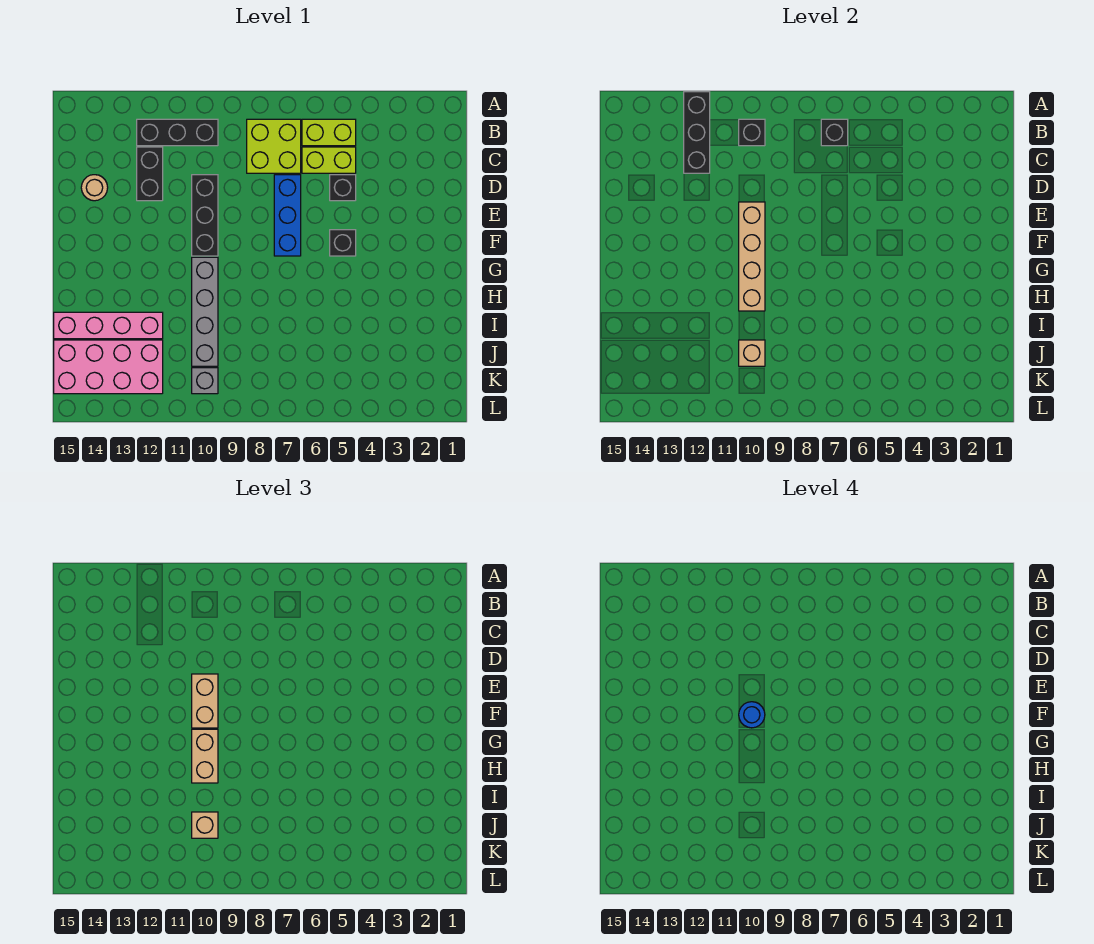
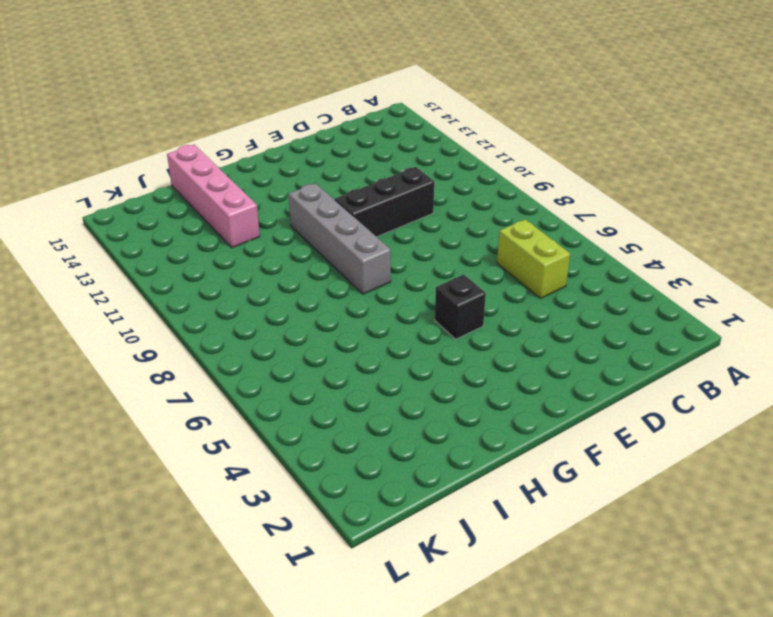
grey 1x4 brick [288,183,391,294] -> grey 1x4 brick turned to [192,257,218,366]
none -> lime 1x2 brick [302,119,356,146]
none -> lime 2x2 brick [247,119,301,173]
none -> black 1x3 brick [137,119,218,146]

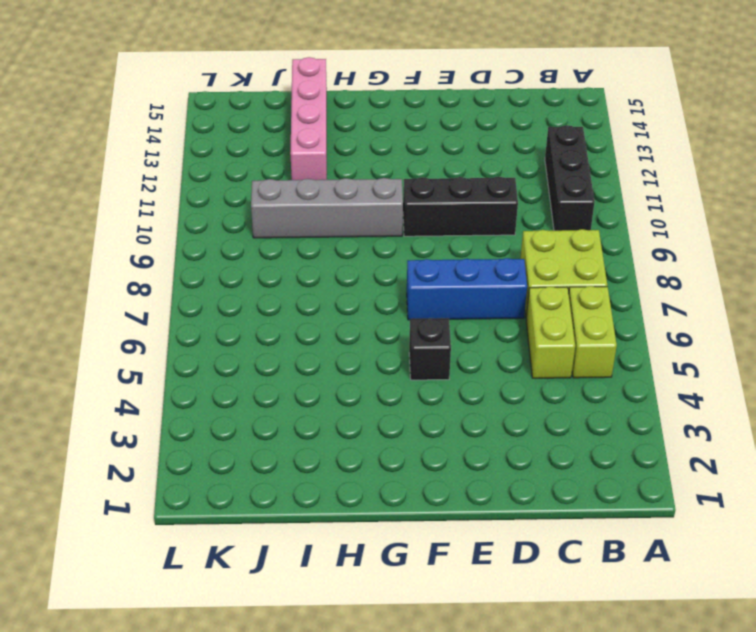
none -> black 1x2 brick [137,147,163,201]
none -> black 1x1 brick [330,175,356,201]
none -> tan 1x1 round brick [81,175,108,201]

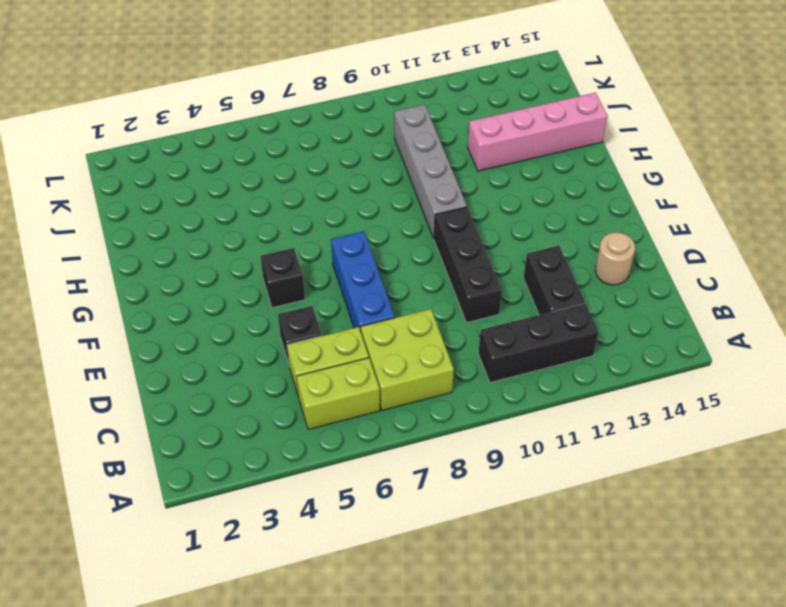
none -> pink 2x4 brick [54,340,163,394]
none -> grey 1x1 brick [192,368,218,394]
none -> black 1x3 brick [684,92,710,173]

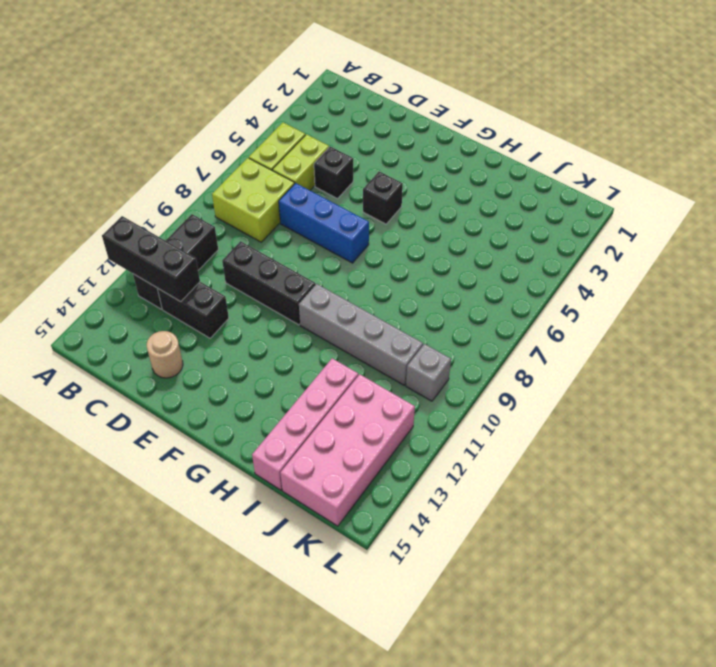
none -> black 1x1 brick [821,119,848,146]
none -> black 1x1 brick [739,119,765,146]
none -> tan 1x4 brick [739,202,765,311]

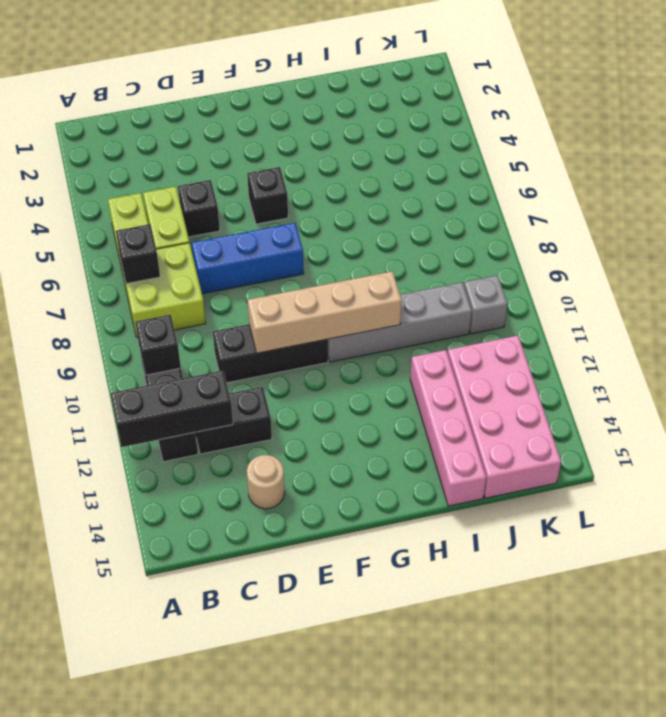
none -> tan 1x1 brick [739,340,765,366]
none -> tan 1x2 brick [192,674,218,728]
none -> tan 1x2 brick [192,729,218,783]

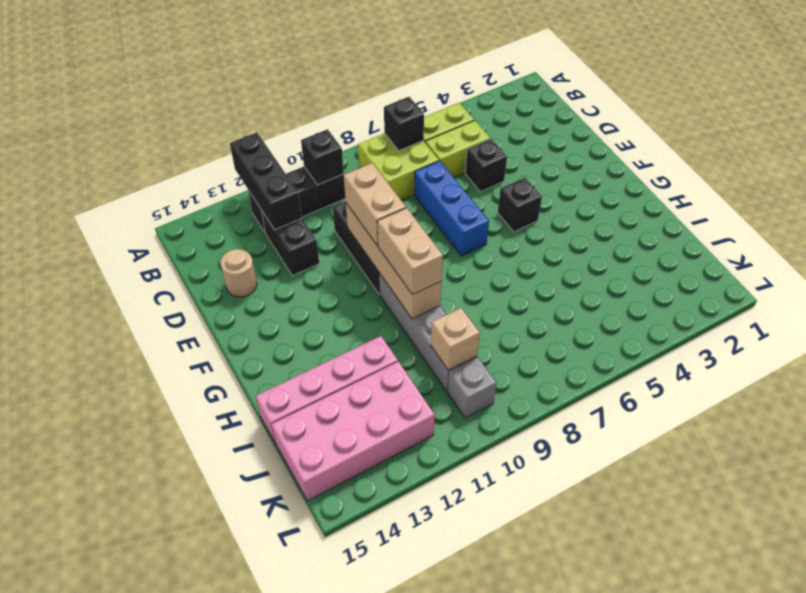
none -> tan 1x1 brick [192,812,218,838]
none -> blue 1x1 round brick [739,702,765,728]

